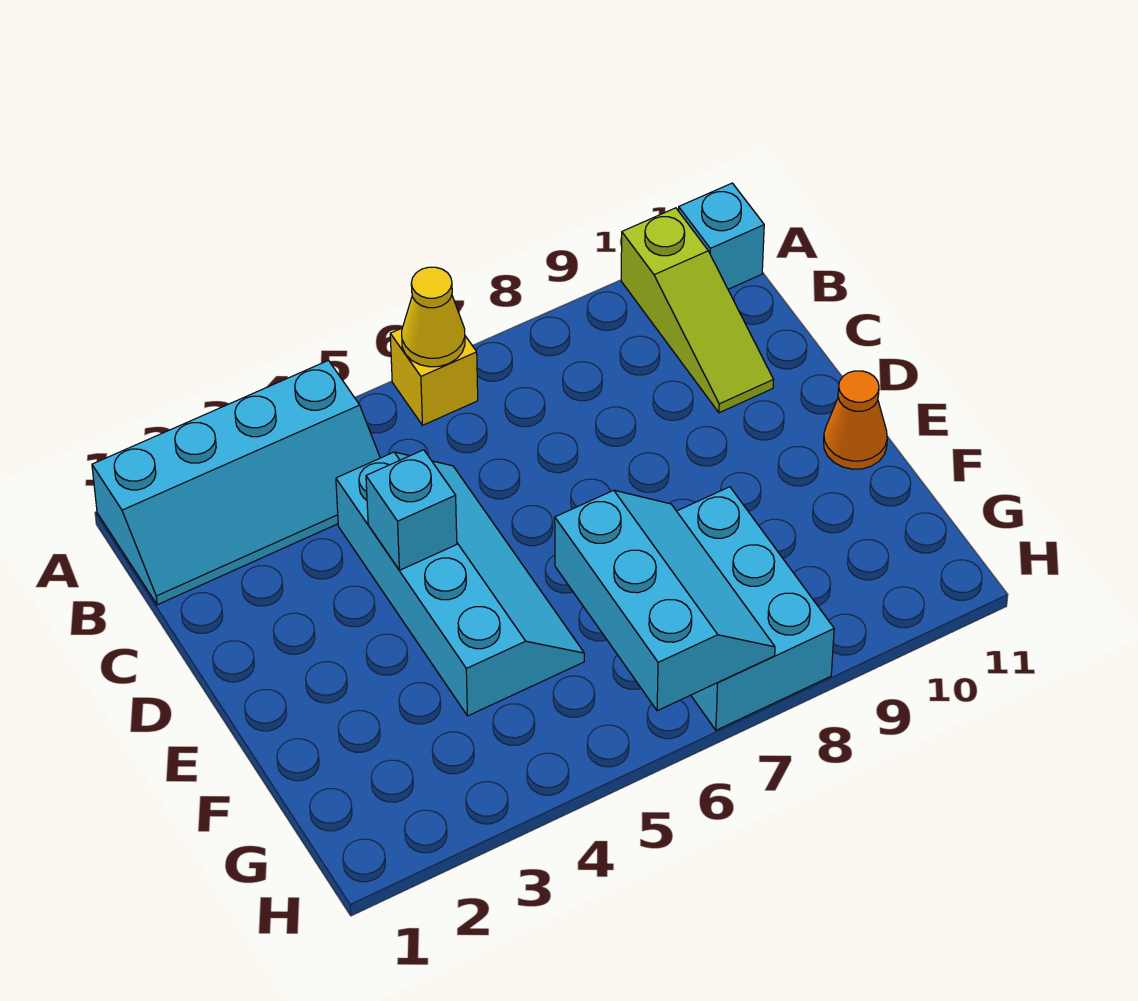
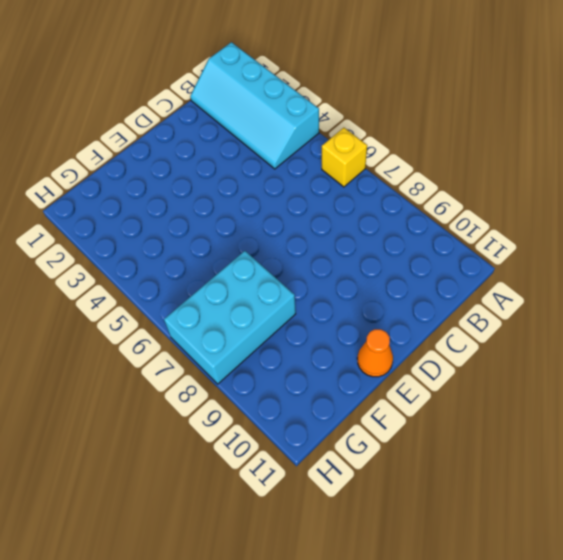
none -> lime 1x3 slope [621,208,773,413]
none -> cyan 1x1 brick [679,183,764,289]

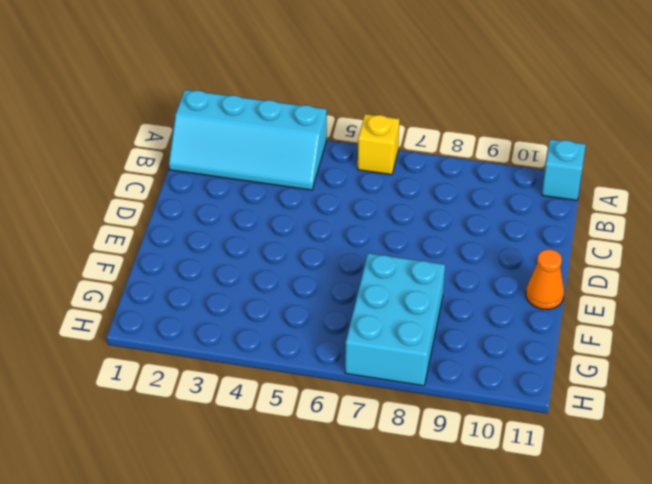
none -> lime 1x3 slope [621,208,773,413]
none -> cyan 2x4 slope [336,452,584,716]

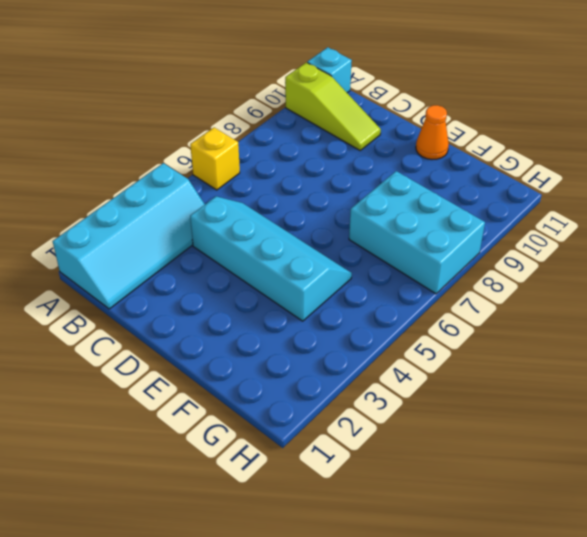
none -> yellow 1x1 cone [402,267,465,367]
none -> cyan 1x1 brick [366,450,457,570]

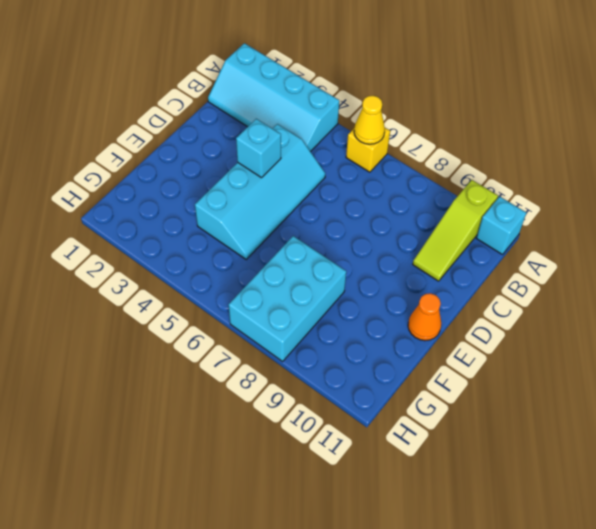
none -> cyan 2x3 slope [555,490,775,711]

